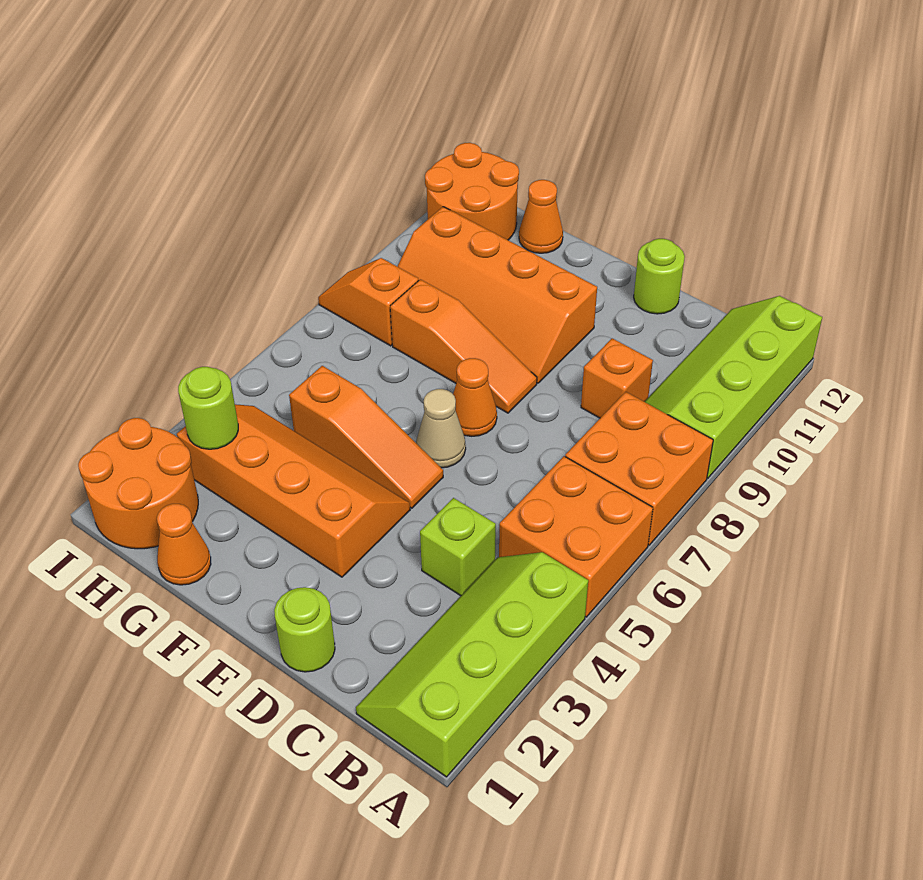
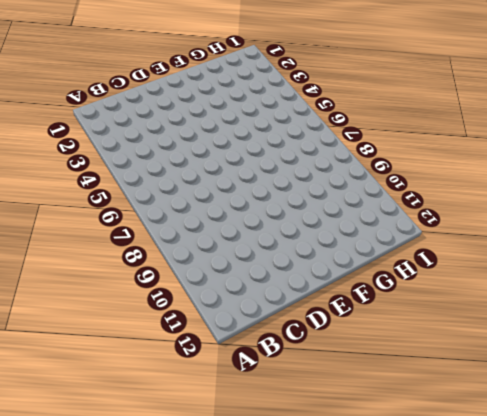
none -> lime 2x4 slope [356,552,588,777]
none -> orange 2x2 brick [499,456,653,617]
none -> orange 2x2 brick [565,392,713,545]

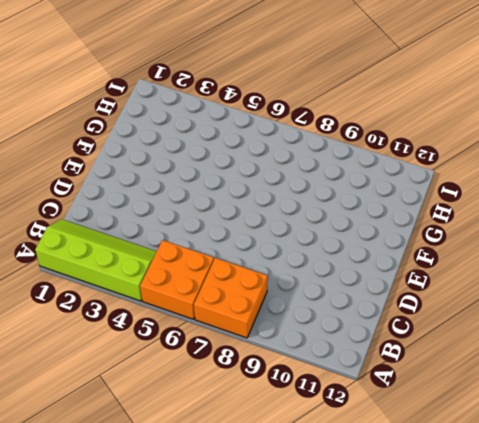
none -> lime 2x4 slope [644,296,822,478]
none -> lime 1x1 brick [420,498,496,596]
none -> orange 1x1 brick [581,338,653,418]

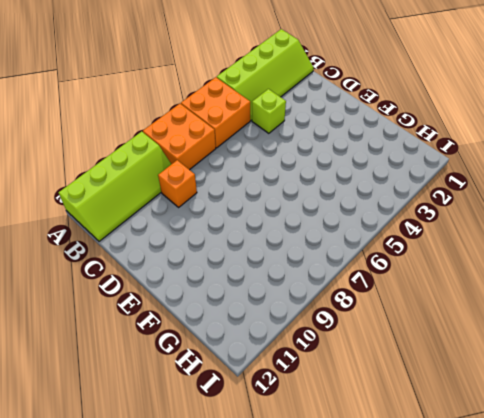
none -> lime 1x1 round brick [274,587,335,672]
none -> lime 1x1 round brick [634,239,685,314]
none -> orange 2x4 slope [177,404,410,577]

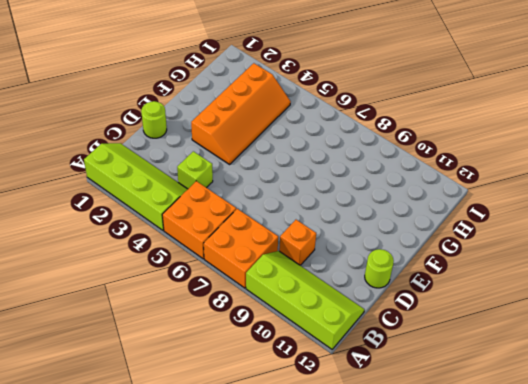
none -> orange 1x3 slope [289,366,443,508]
none -> tan 1x1 cone [416,389,466,468]
none -> orange 1x1 cone [453,358,497,436]

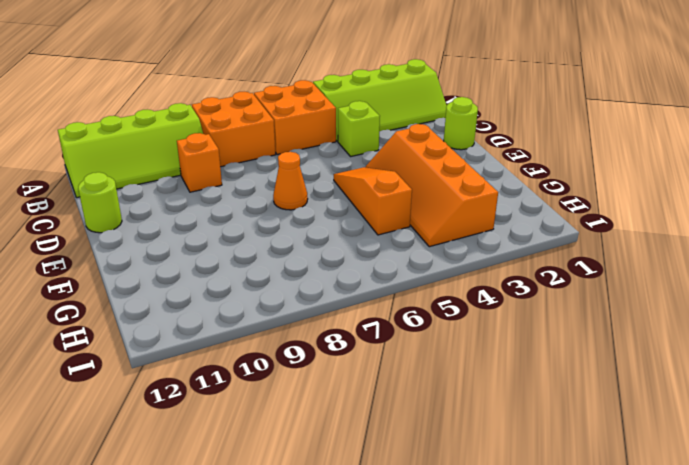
none -> tan 1x1 cone [416,389,466,468]
none -> orange 1x3 slope [390,279,537,413]
none -> orange 2x4 slope [397,207,597,383]

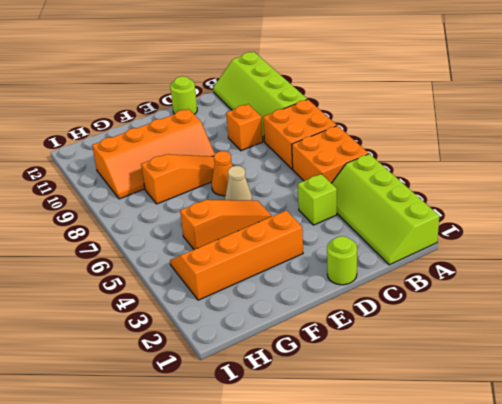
none -> orange 1x1 cone [157,504,211,585]
none -> orange 1x1 cone [519,180,563,253]
none -> orange 2x2 round brick [78,418,198,549]

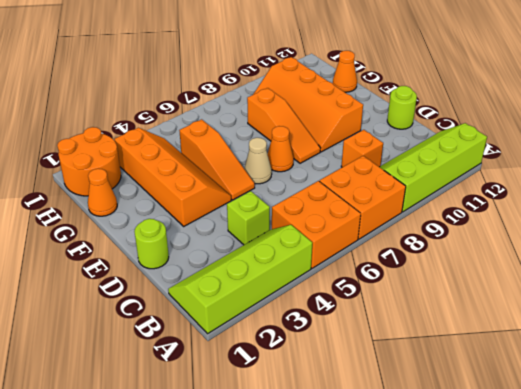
none -> orange 1x2 slope [318,258,419,346]
none -> orange 2x2 round brick [425,143,519,240]
none -> lime 1x1 round brick [178,367,238,449]

